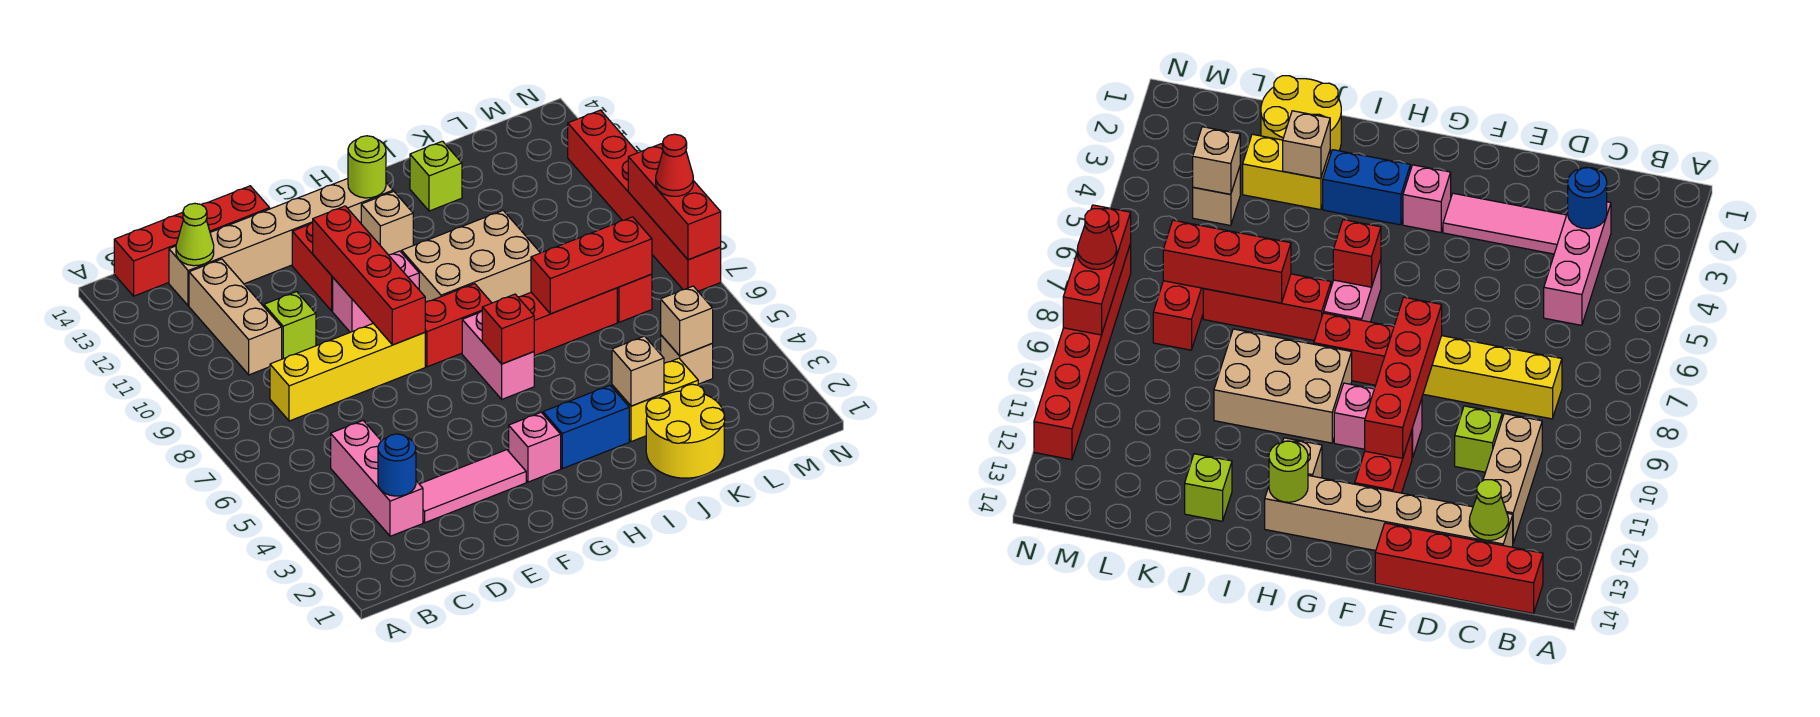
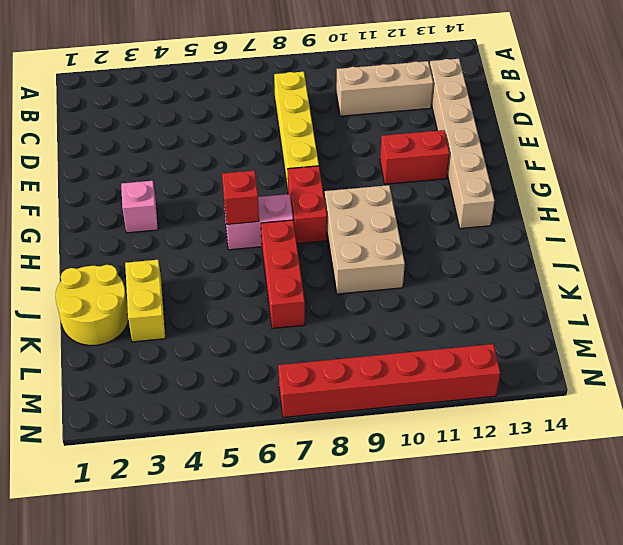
none -> red 1x4 brick [114,186,270,296]
none -> pink 1x3 brick [331,421,423,536]
none -> pink 1x3 tile [420,450,526,523]
none -> lime 1x1 brick [264,292,316,359]

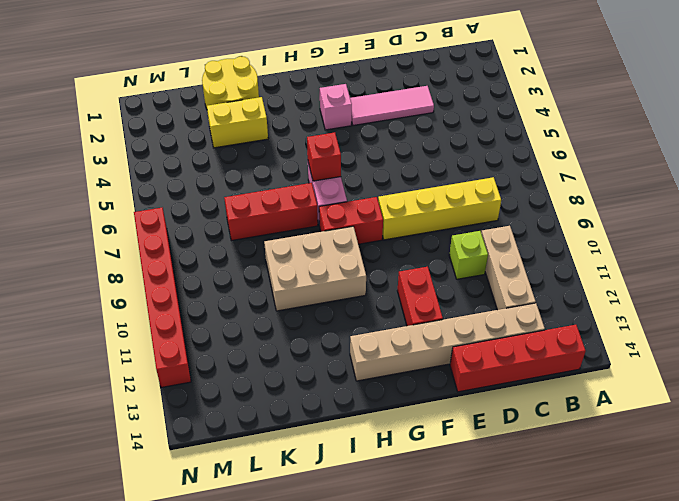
none -> pink 1x3 brick [331,421,423,536]
none -> pink 1x2 brick [333,251,419,332]
none -> blue 1x2 brick [543,386,629,469]
none -> tan 1x1 brick [361,191,413,255]

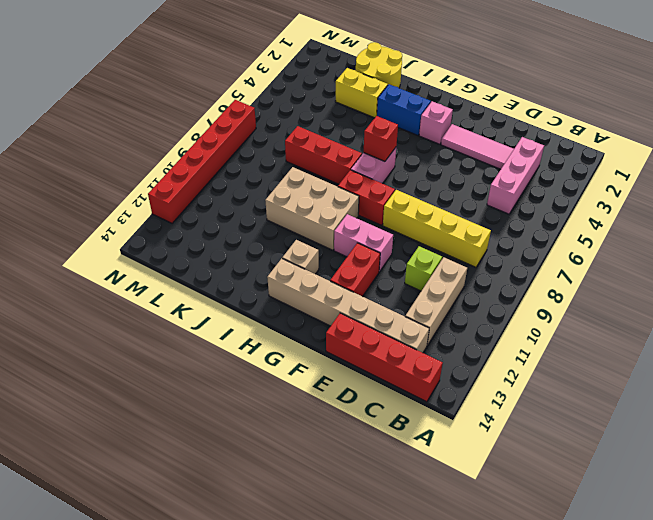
none -> lime 1x1 brick [410,141,462,211]
none -> tan 1x1 brick [661,335,713,384]
none -> red 1x2 brick [617,274,652,322]
none -> blue 1x1 round brick [378,434,416,496]

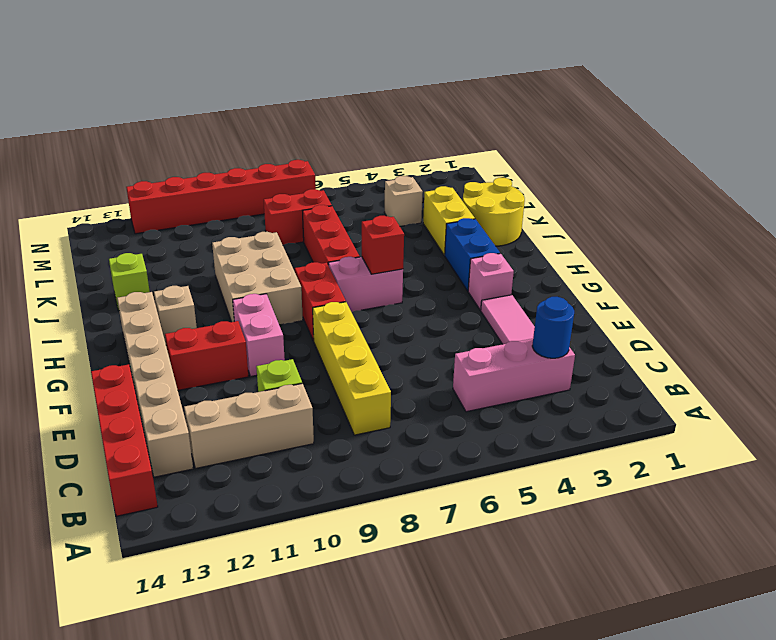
none -> lime 1x1 cone [176,203,214,266]
none -> red 1x4 brick [313,206,425,345]
none -> lime 1x1 round brick [348,136,386,198]
none -> tan 1x1 brick [612,336,664,406]

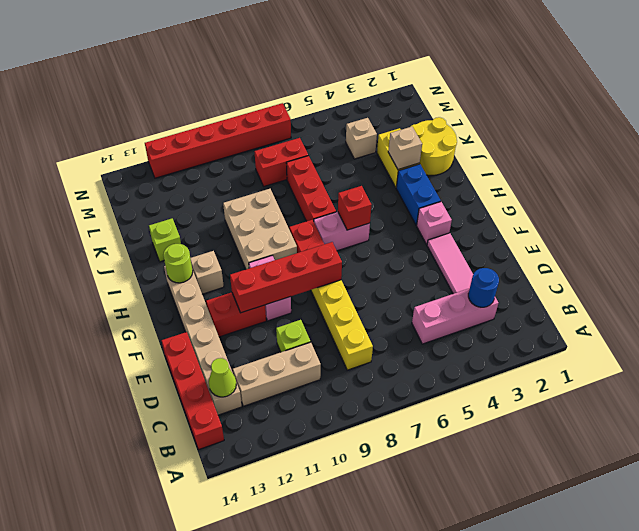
none -> red 1x3 brick [531,217,652,314]
none -> tan 1x1 brick [661,286,713,356]
none -> red 1x3 brick [628,144,721,260]
none -> red 1x1 cone [656,134,693,196]

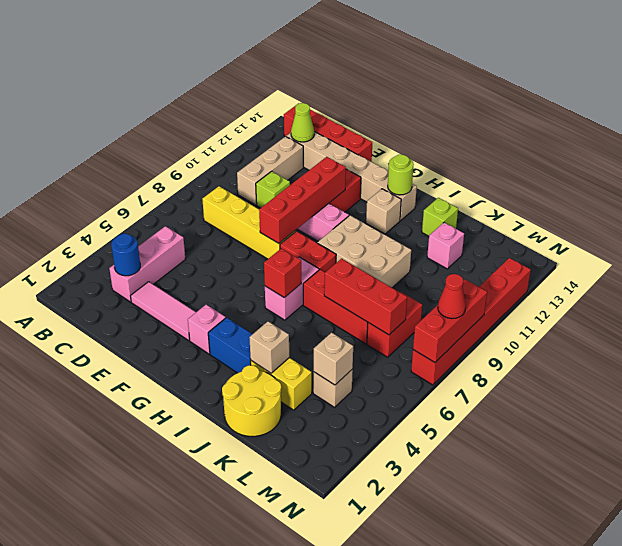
pink 1x1 brick [427,223,464,269] -> none

